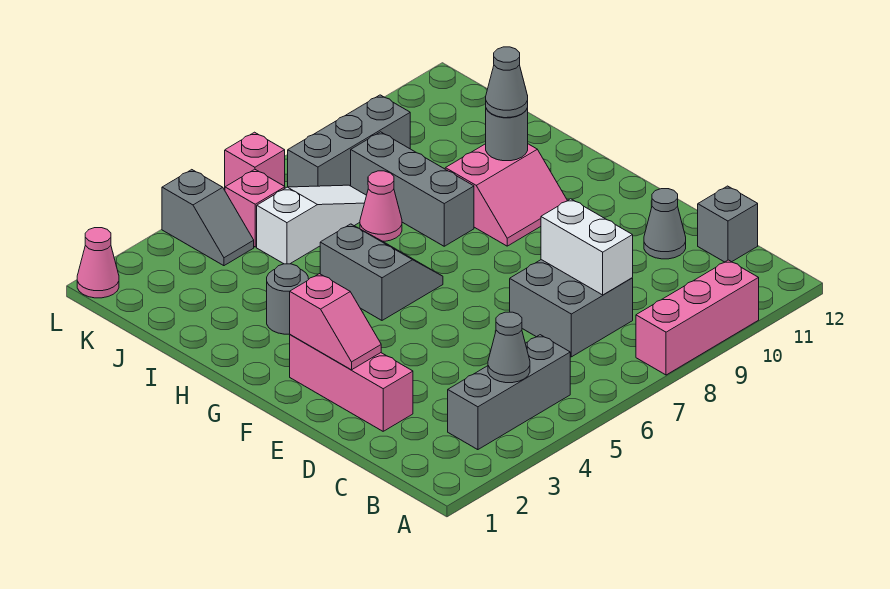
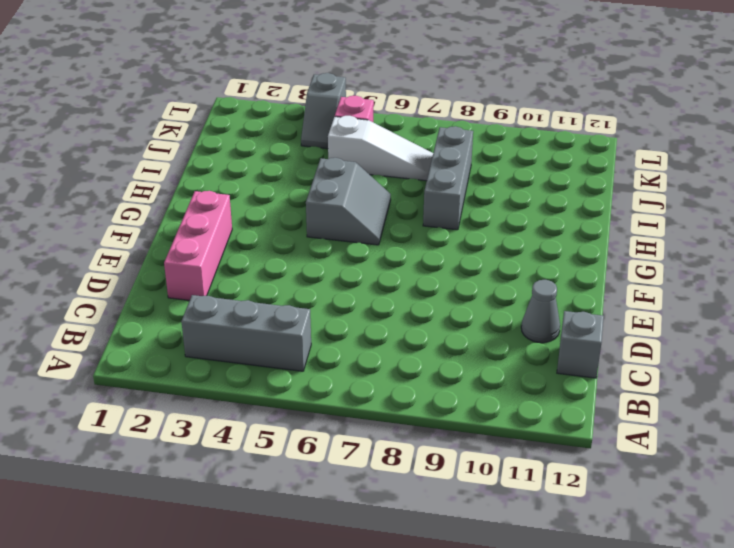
none -> pink 1x3 brick [636,260,759,375]
none -> grey 2x2 brick [510,260,633,357]
none -> pink 2x2 slope [445,144,567,246]

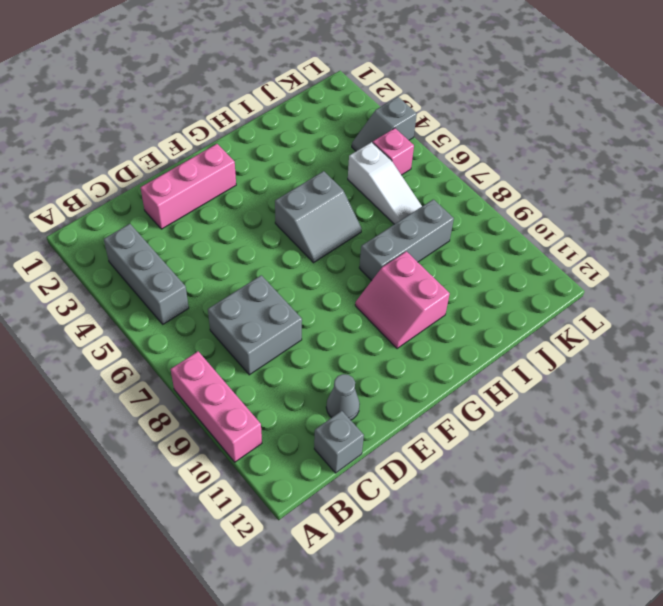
none -> grey 1x1 round brick [267,264,309,334]
none -> pink 1x1 cone [360,171,402,241]
none -> grey 1x3 brick [288,95,410,187]

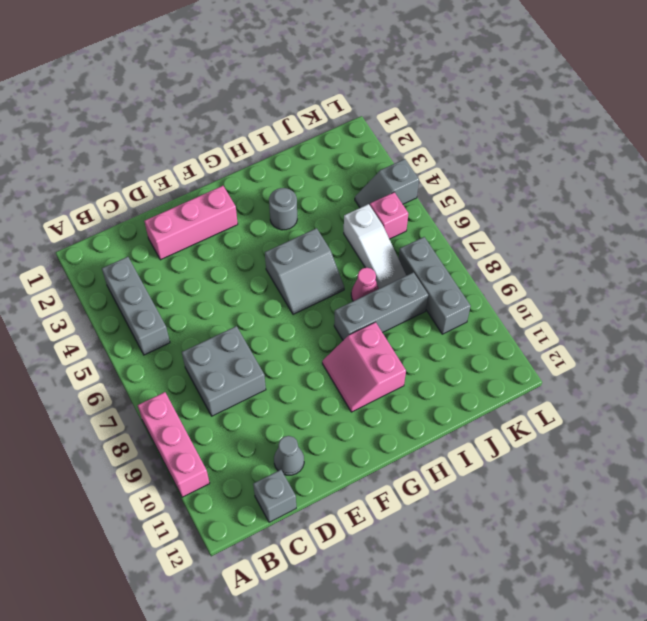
none -> pink 1x1 cone [77,228,119,298]
none -> pink 1x1 brick [225,132,285,187]
none -> grey 1x1 cone [488,312,530,383]

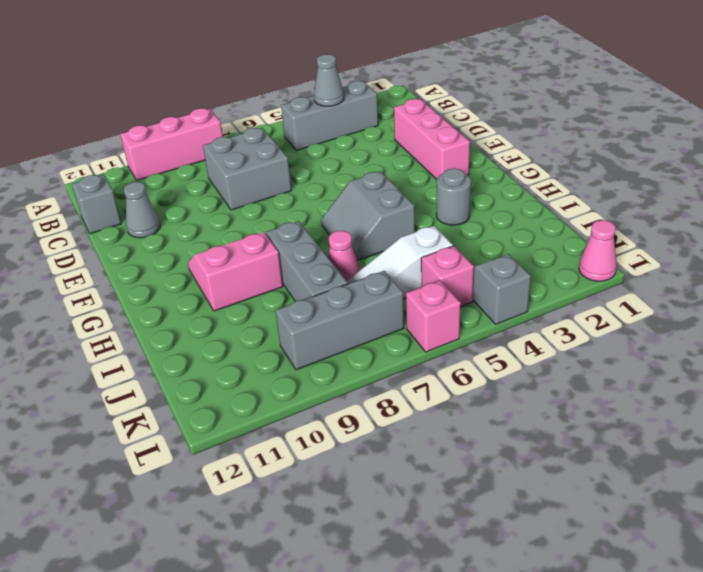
none -> white 1x2 brick [541,199,633,295]
none -> pink 1x2 slope [290,274,381,370]
none -> grey 1x1 round brick [486,108,528,161]

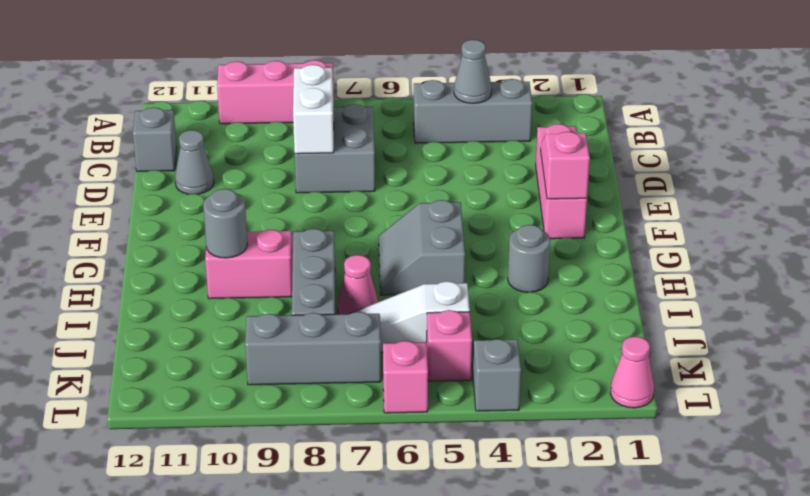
none -> grey 1x1 cone [486,47,528,118]

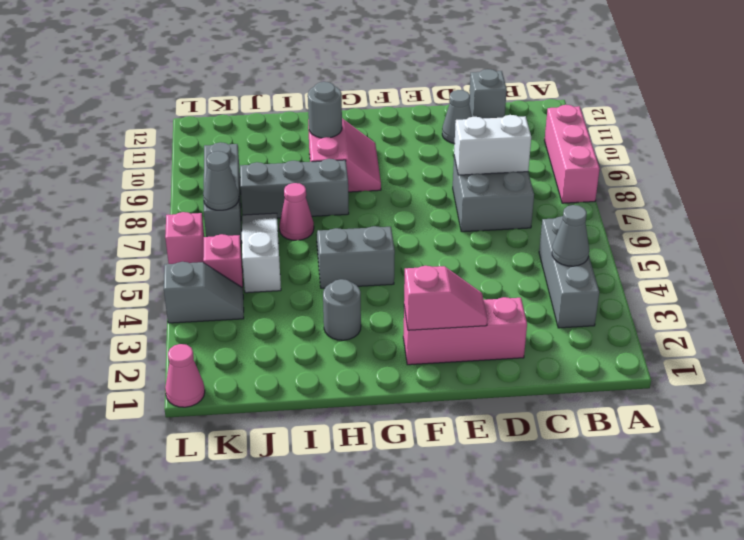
grey 1x1 cone [203,151,239,210] -> grey 1x1 cone moved to [486,47,528,118]

